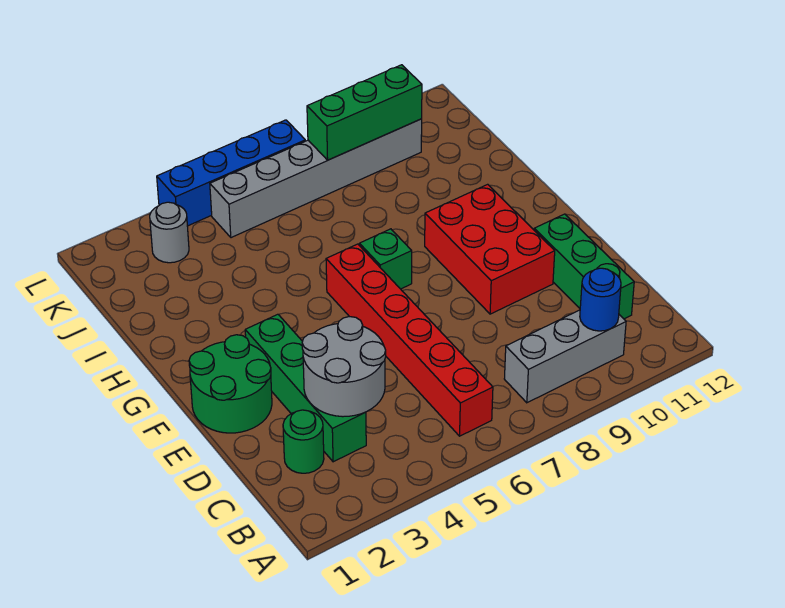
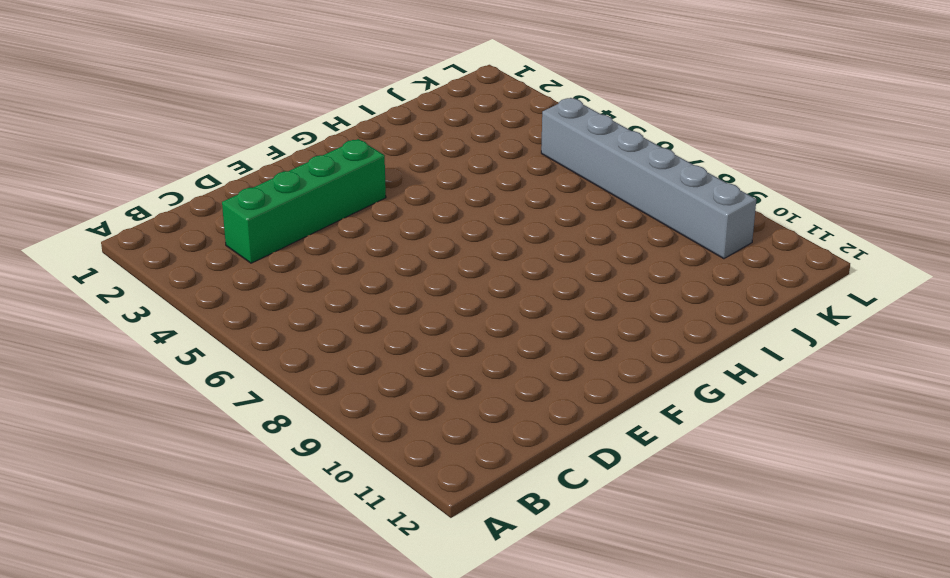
none -> red 1x6 brick [326,244,493,436]
none -> grey 1x3 brick [504,310,626,403]
none -> green 1x1 round brick [283,410,324,473]

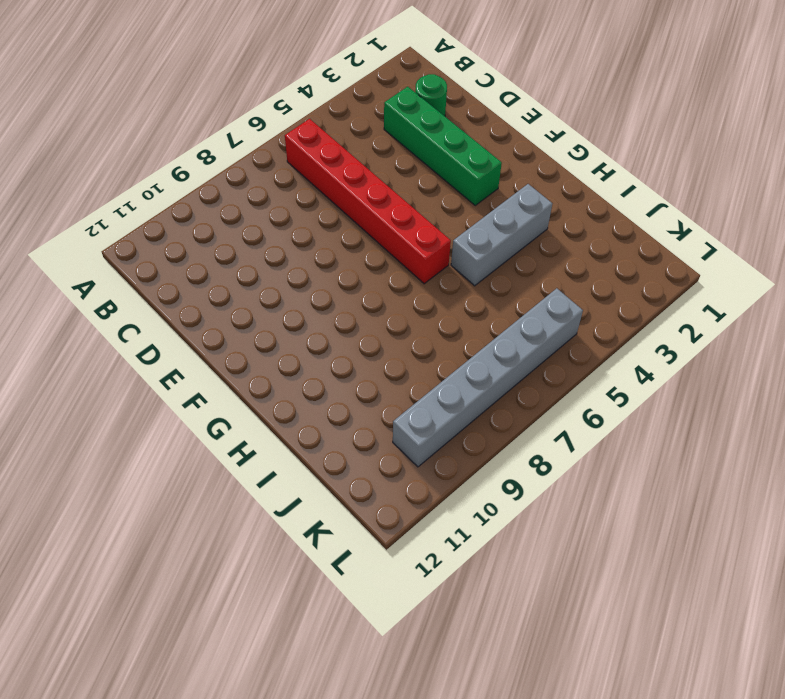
grey 1x3 brick [451,184,552,286] -> grey 1x3 brick moved to [504,310,626,403]
none -> green 1x3 brick [534,214,634,319]
none -> green 2x2 round brick [189,335,272,433]
none -> red 2x3 brick [425,184,555,314]

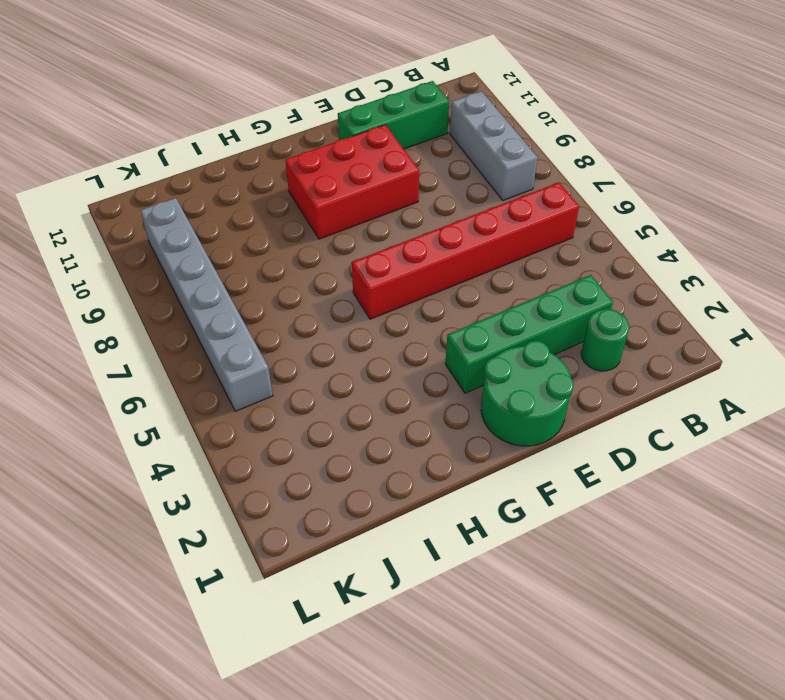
none -> green 1x1 brick [359,229,412,289]
none -> grey 1x1 round brick [150,202,189,263]
none -> blue 1x4 brick [157,120,305,226]

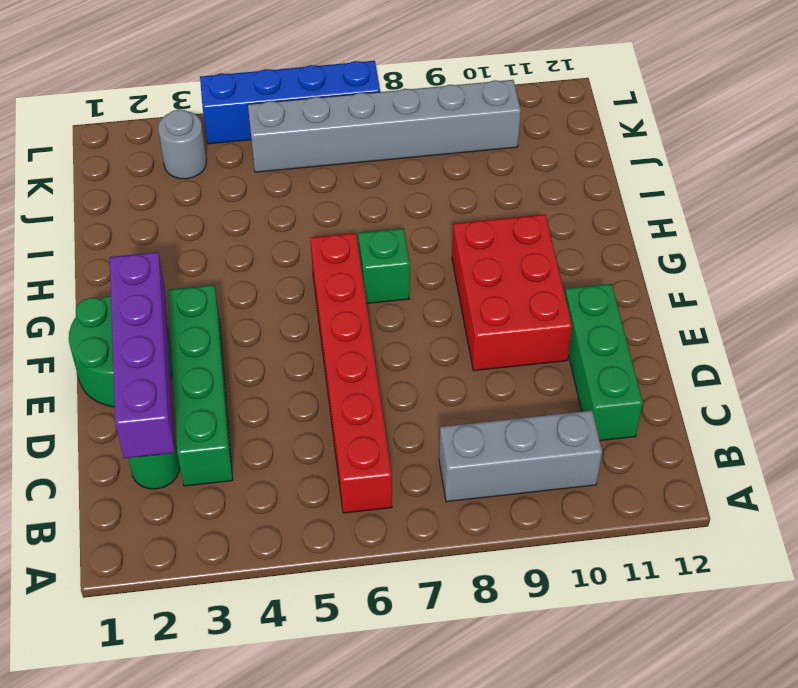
purple 1x4 brick [110,252,175,458] -> none
none -> blue 1x1 round brick [580,268,621,331]
none -> grey 2x2 round brick [302,317,386,417]
none -> green 1x3 brick [307,65,422,160]

